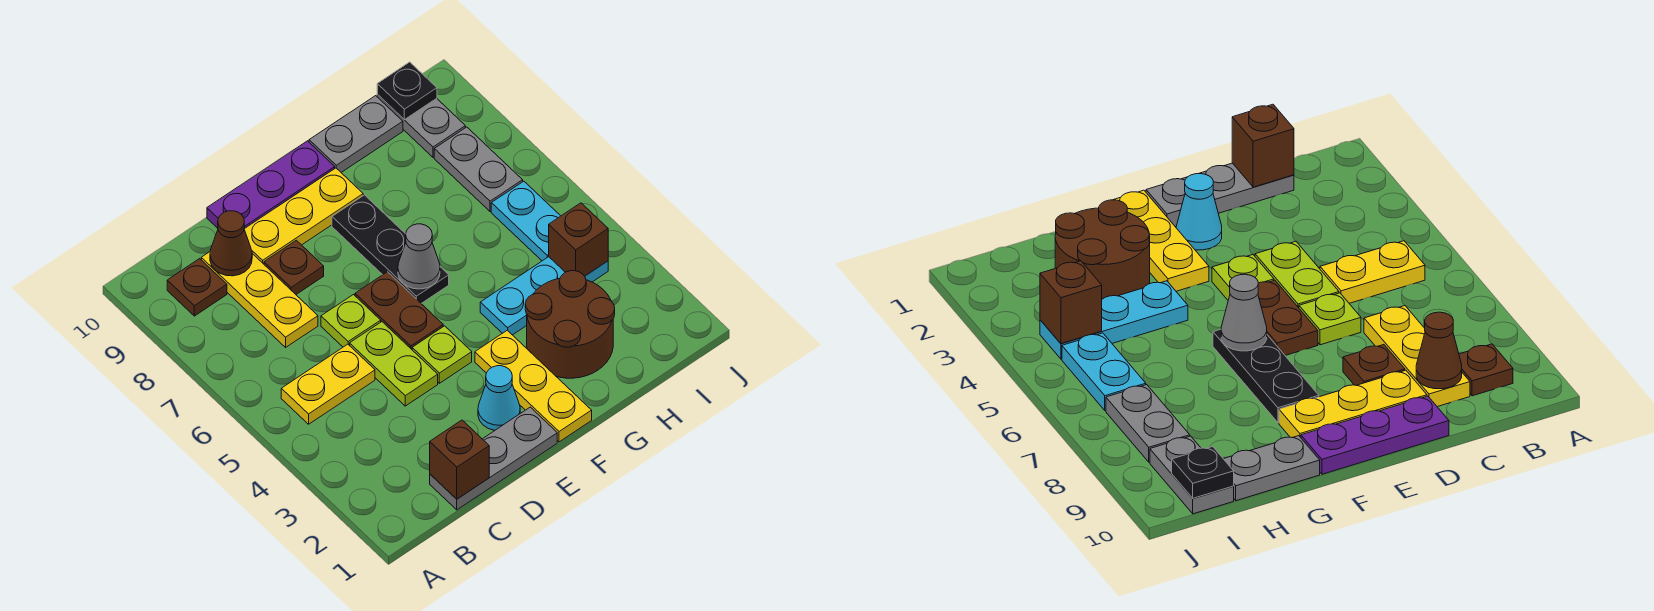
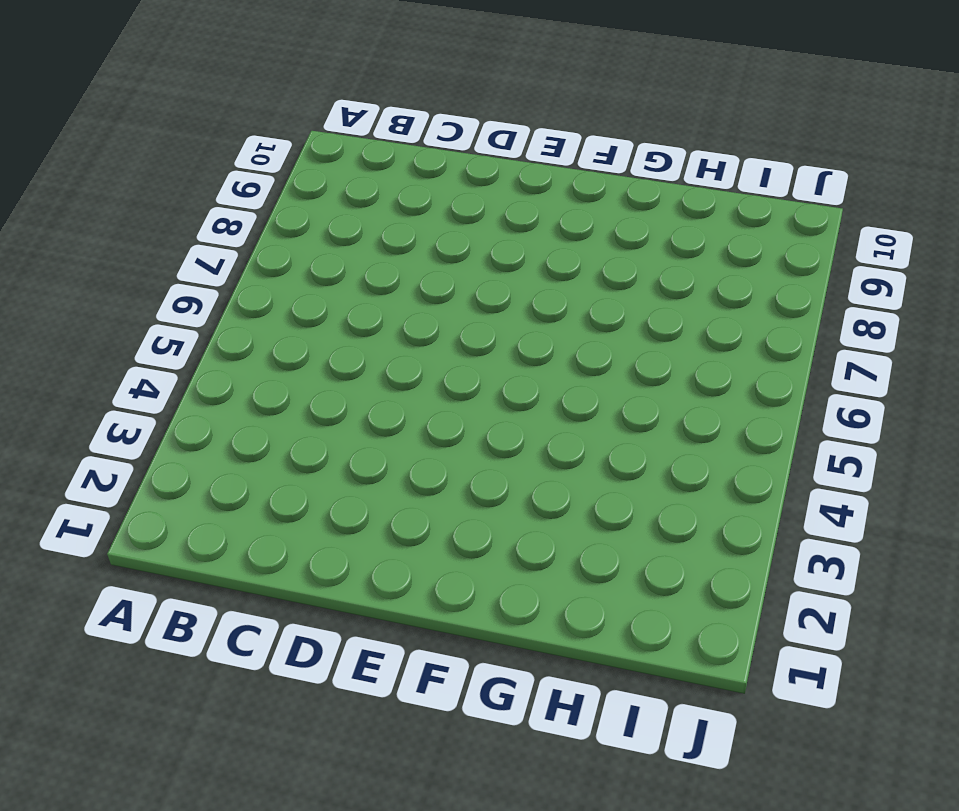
none -> yellow 1x2 plate [281,344,375,424]
none -> brown 1x1 plate [167,259,227,316]
none -> grey 1x3 plate [430,407,557,510]

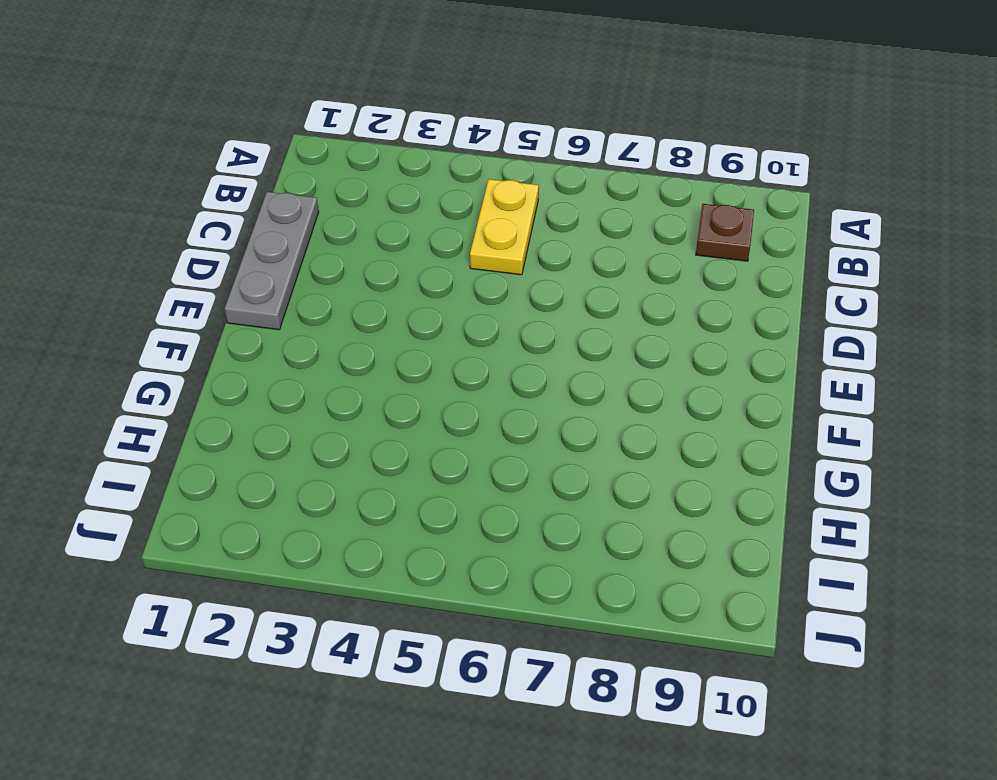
none -> yellow 1x3 plate [201,252,318,347]
none -> lime 1x2 plate [350,322,438,406]
none -> lime 1x1 plate [321,295,381,347]

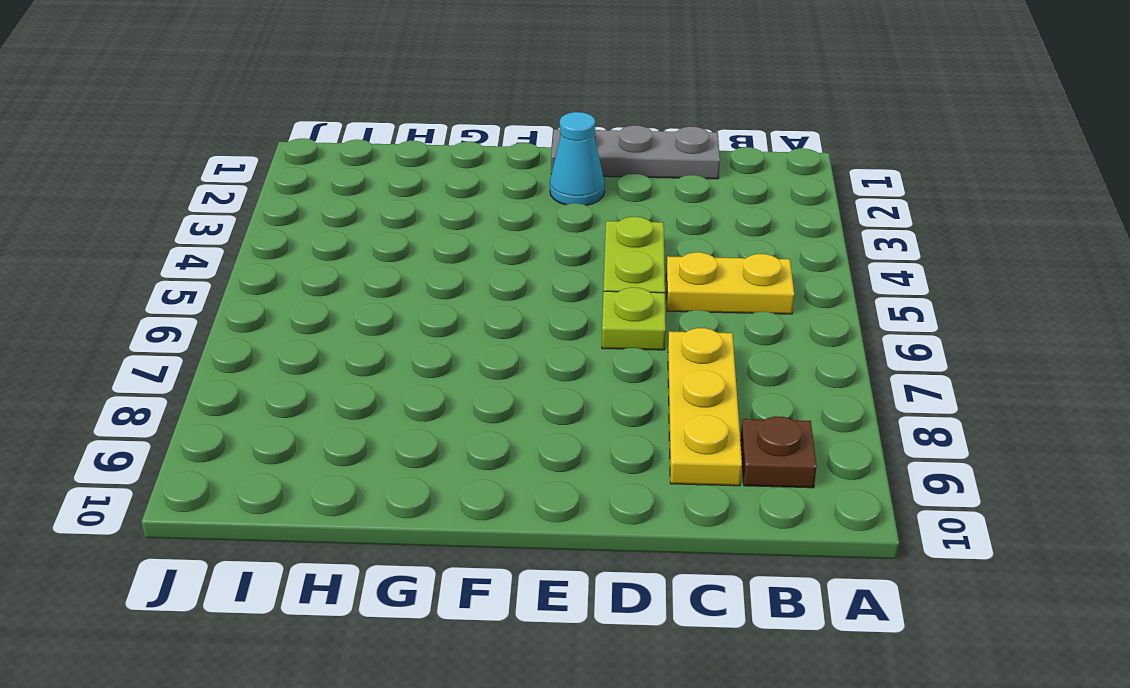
none -> brown 1x1 plate [264,240,324,294]
none -> yellow 1x3 plate [244,168,363,264]
none -> purple 1x3 plate [207,141,335,229]

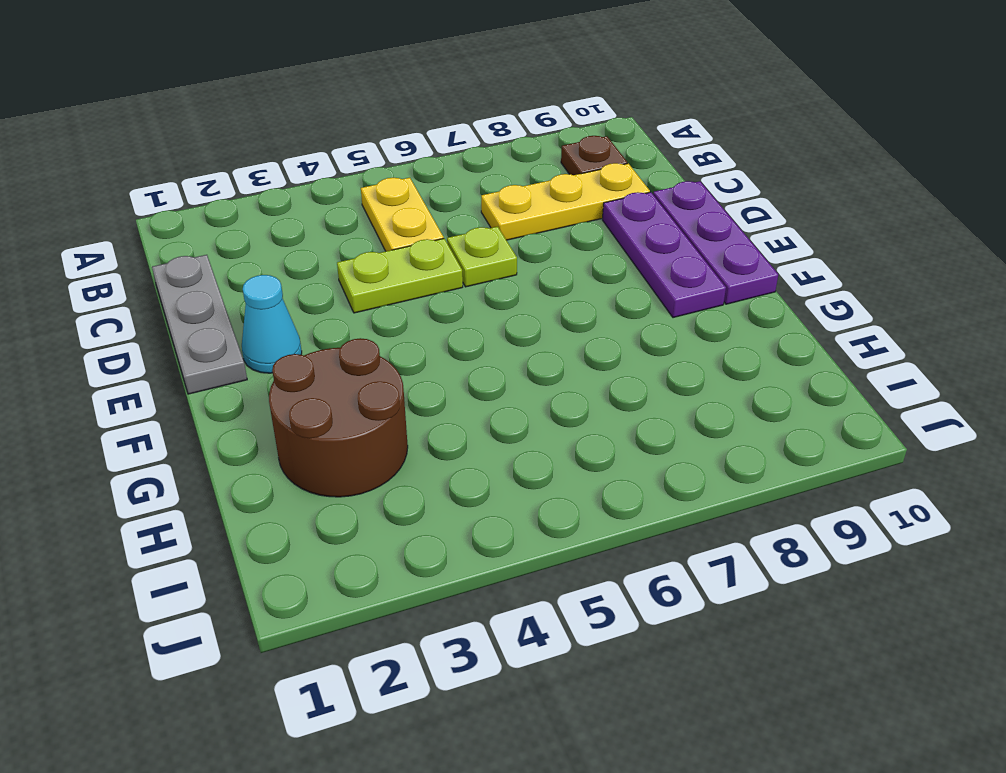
purple 1x3 plate [602,192,726,318] -> yellow 1x3 plate [244,168,363,264]
none -> brown 1x1 plate [264,240,324,294]
none -> lime 1x1 plate [412,326,472,383]
none -> brown 1x2 plate [355,272,443,349]

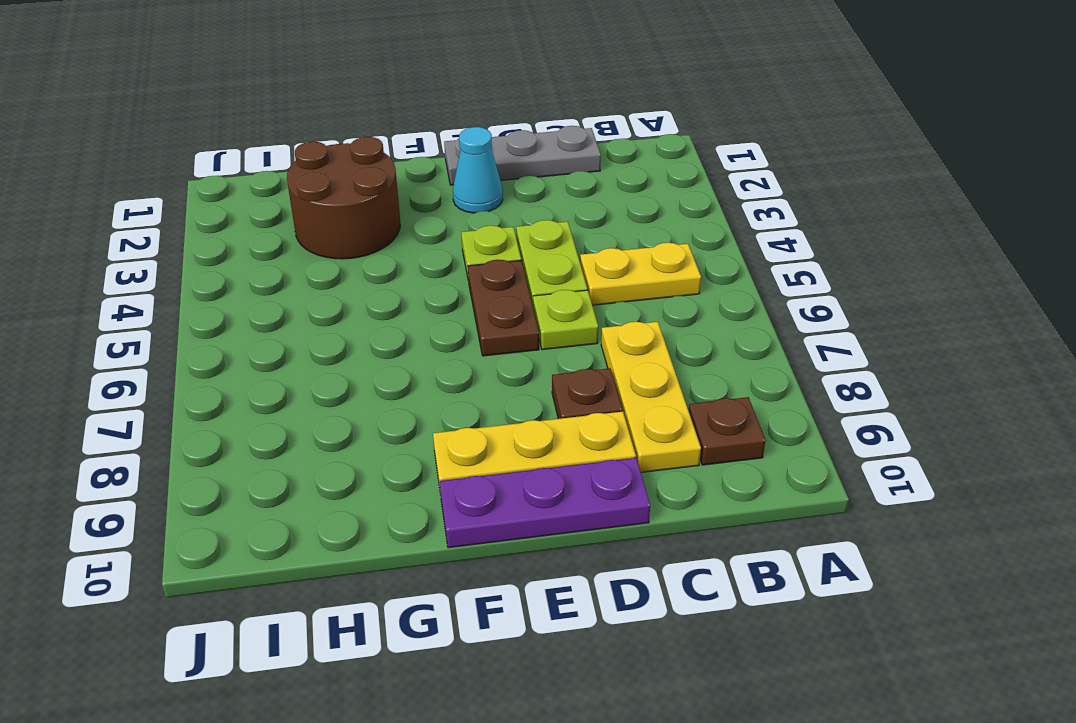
none -> yellow 1x3 plate [475,330,592,442]
none -> black 1x3 plate [332,195,449,303]
none -> cyan 1x3 plate [480,257,608,335]

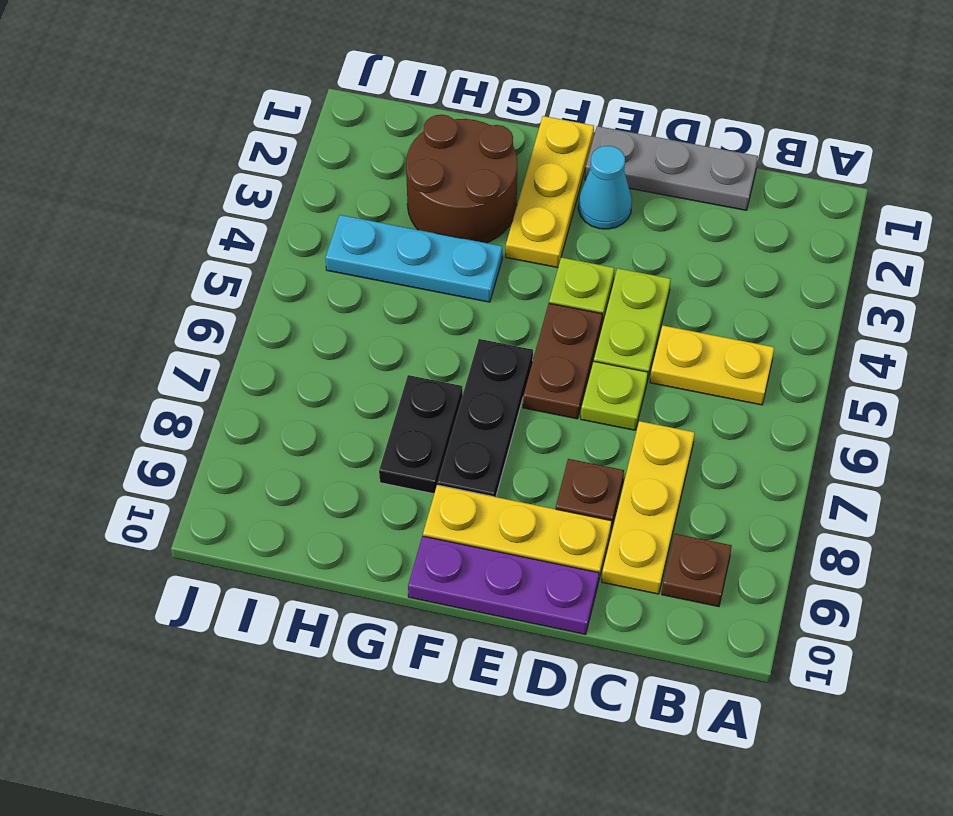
black 1x2 plate [379,375,462,494] -> none
none -> grey 1x2 plate [309,96,403,172]
none -> cyan 1x2 plate [491,181,560,261]
none -> grey 1x2 plate [434,127,523,212]

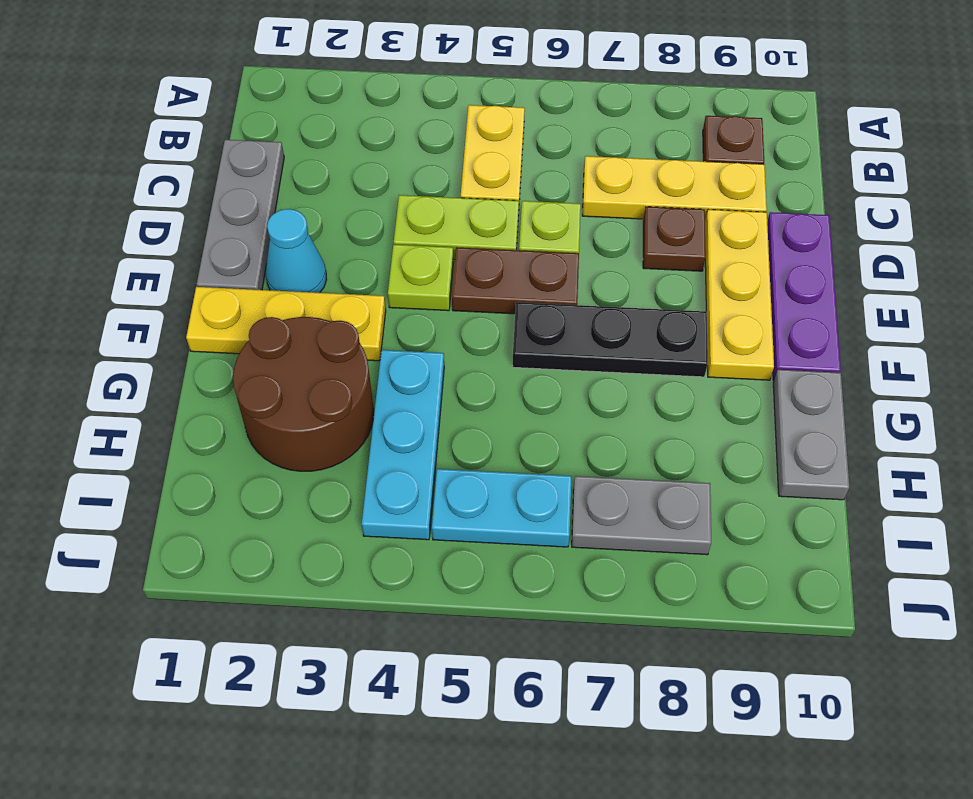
none -> grey 1x2 plate [377,95,465,157]
none -> brown 1x1 brick [430,420,489,499]
none -> brown 1x1 cone [210,211,252,276]

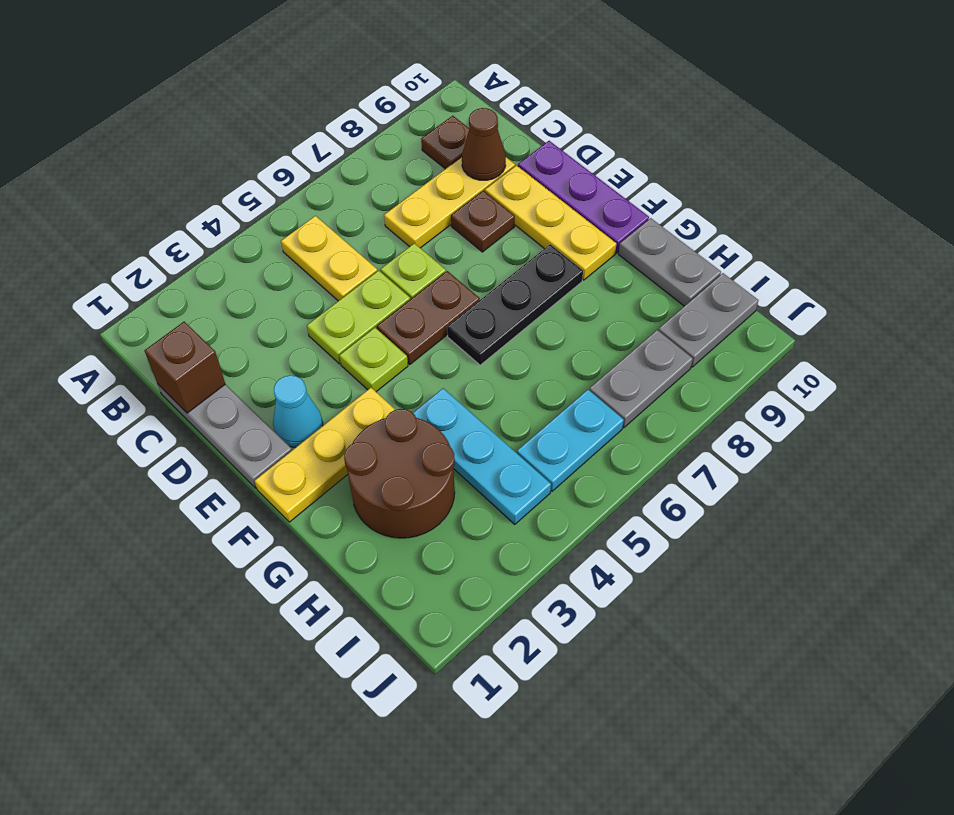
none -> grey 1x1 cone [398,224,440,289]
none -> brown 1x1 brick [549,203,608,276]
none -> black 1x1 plate [377,62,437,120]

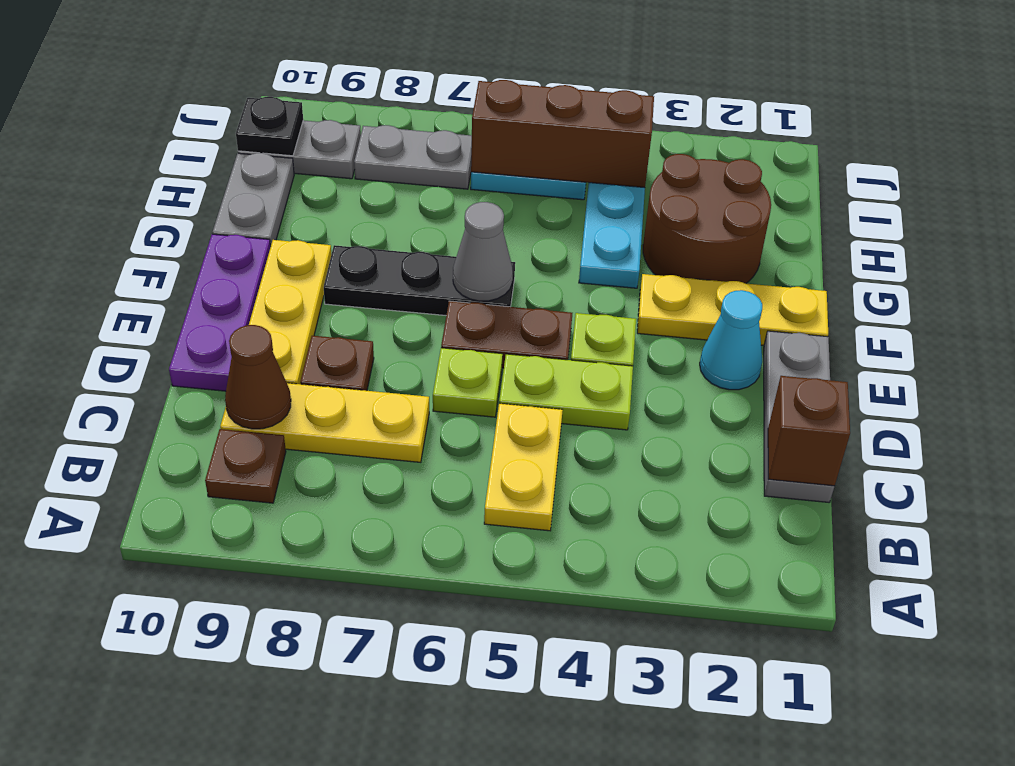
brown 1x3 brick [471,80,654,188] -> brown 1x1 brick [549,203,608,276]

